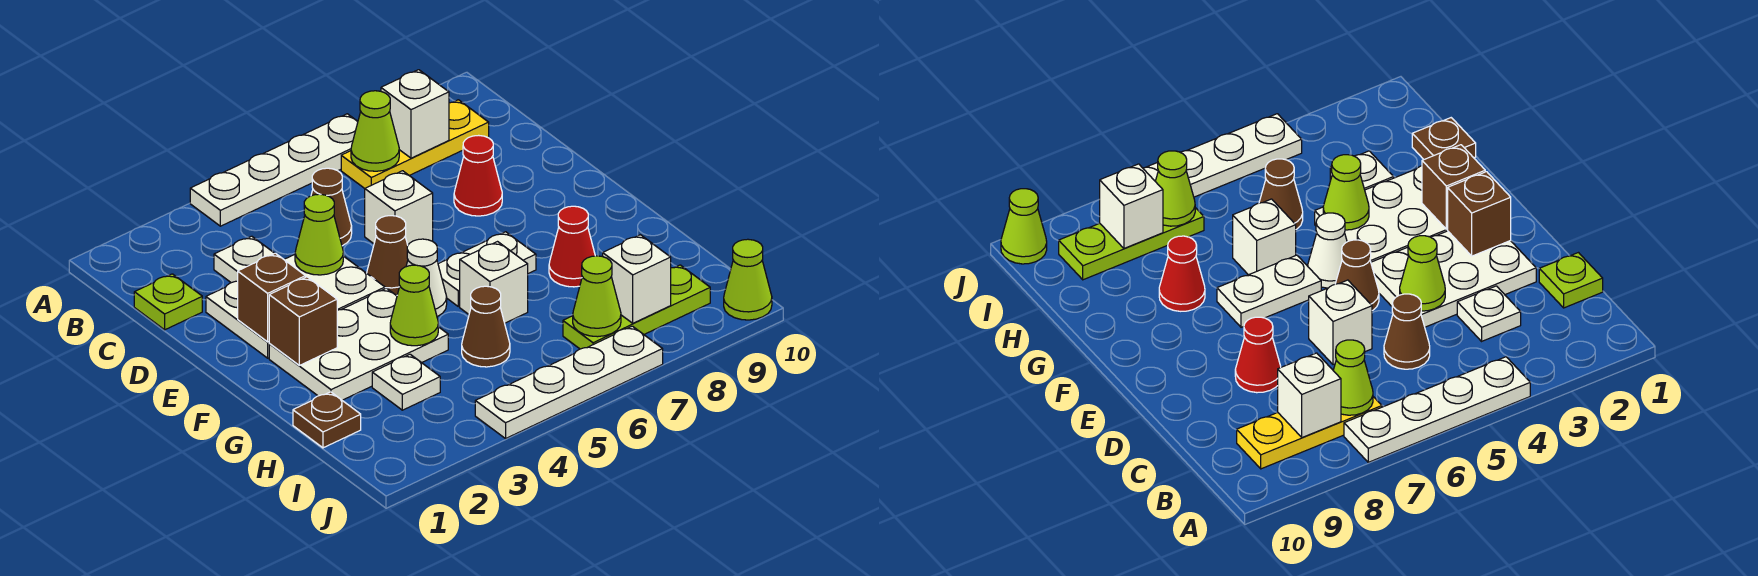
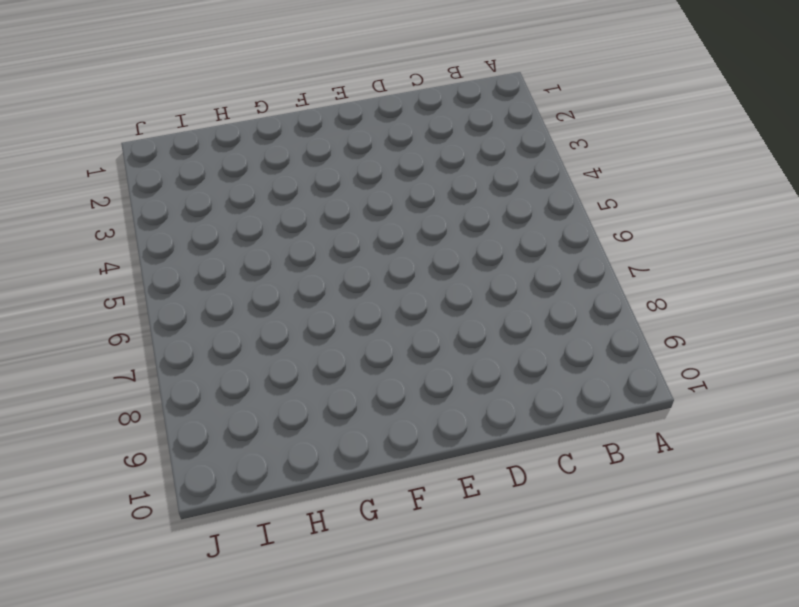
none -> white 1x4 plate [190,114,358,226]
none -> yellow 1x3 plate [341,100,489,188]
none -> lime 1x1 plate [134,274,202,330]

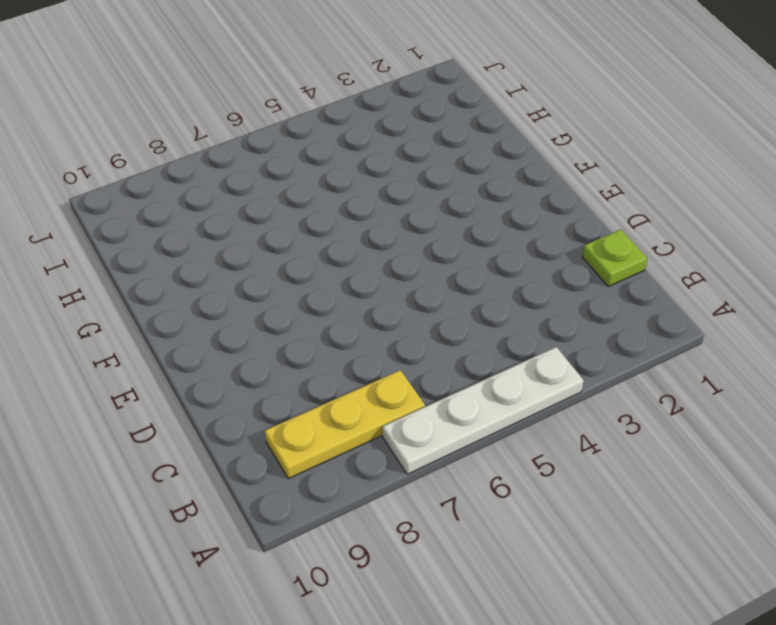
none -> white 1x1 plate [214,236,275,283]
none -> brown 1x1 cone [311,168,352,246]
none -> white 2x3 plate [206,255,385,358]

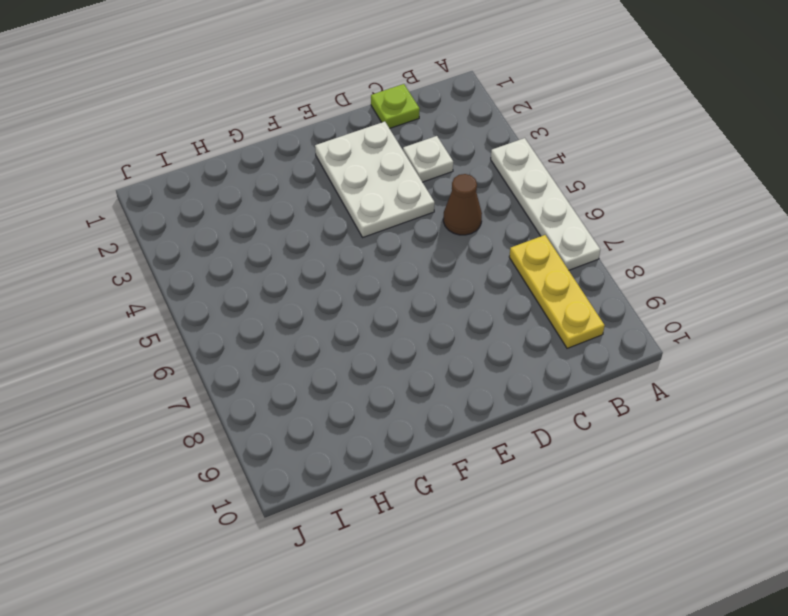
none -> white 1x1 brick [365,171,433,245]
none -> red 1x1 cone [454,135,502,216]
none -> brown 1x1 cone [367,216,408,296]

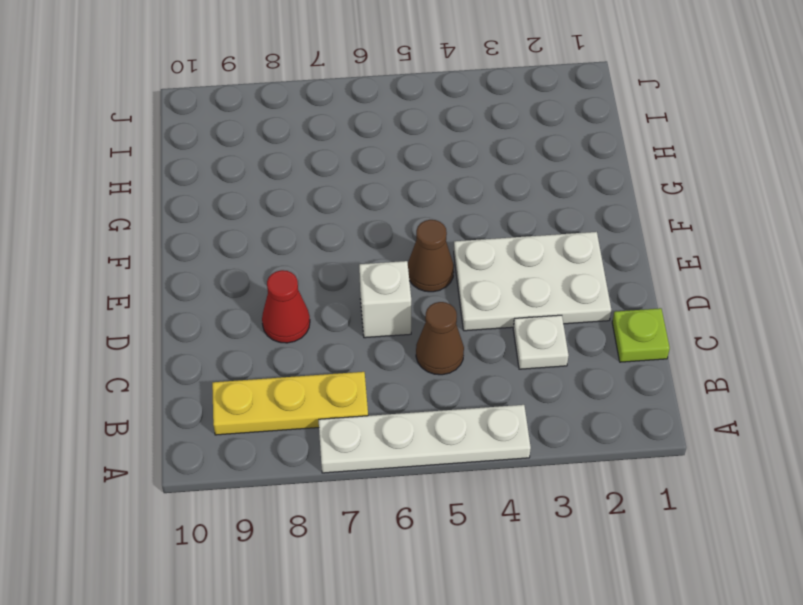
none -> white 2x3 plate [269,288,448,400]
none -> white 1x1 cone [406,239,447,317]
none -> white 1x2 plate [438,232,536,306]

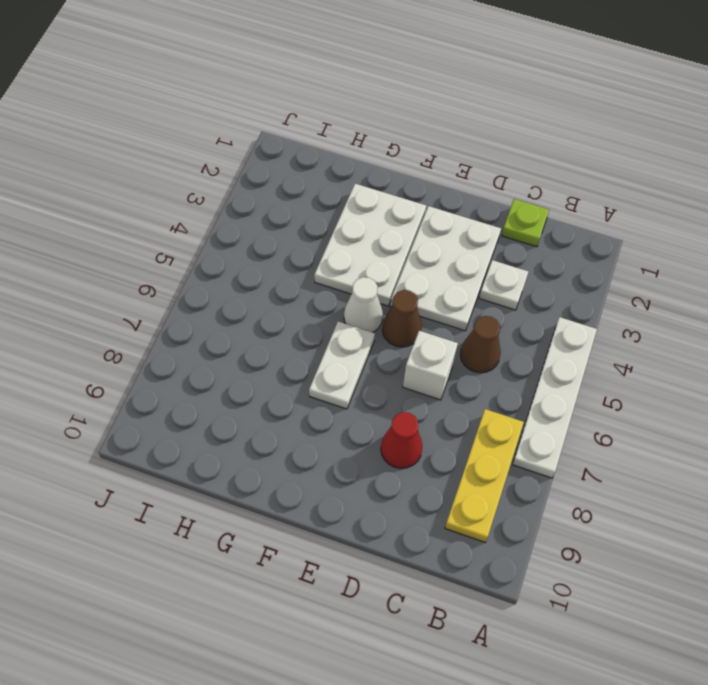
none -> white 1x1 brick [460,242,528,323]
none -> red 1x1 cone [549,206,595,287]
none -> brown 1x1 plate [293,392,361,448]

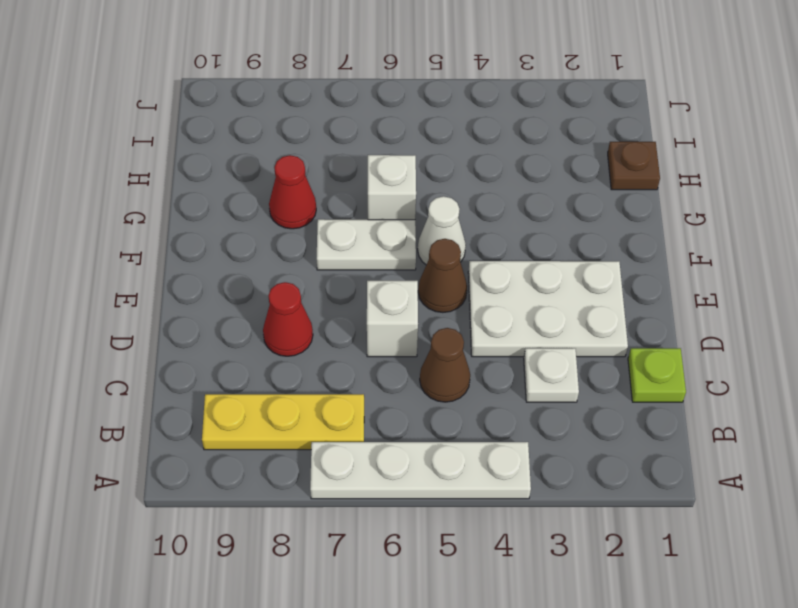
none -> white 2x3 plate [269,288,448,400]
none -> white 1x1 plate [372,354,440,410]
none -> brown 1x1 cone [462,286,510,367]

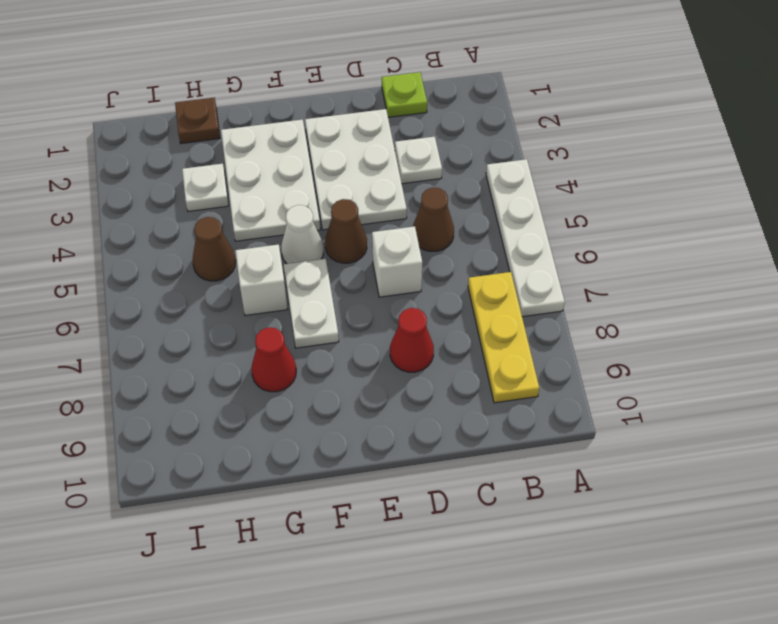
none -> lime 1x3 plate [563,265,710,349]
none -> white 1x4 plate [475,326,663,439]
none -> lime 1x1 cone [724,239,772,320]

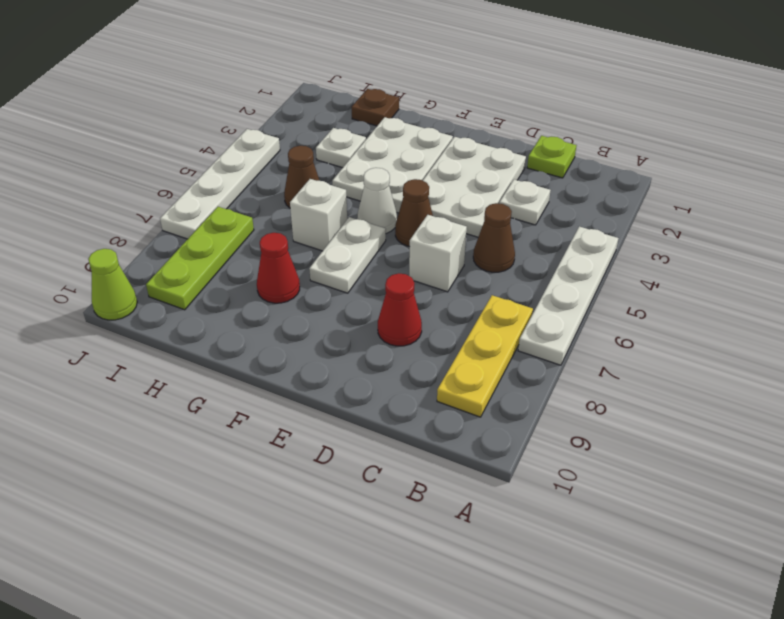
none -> lime 1x1 cone [351,91,399,171]
none -> white 1x1 brick [381,70,449,158]
none -> lime 1x1 cone [295,194,343,275]

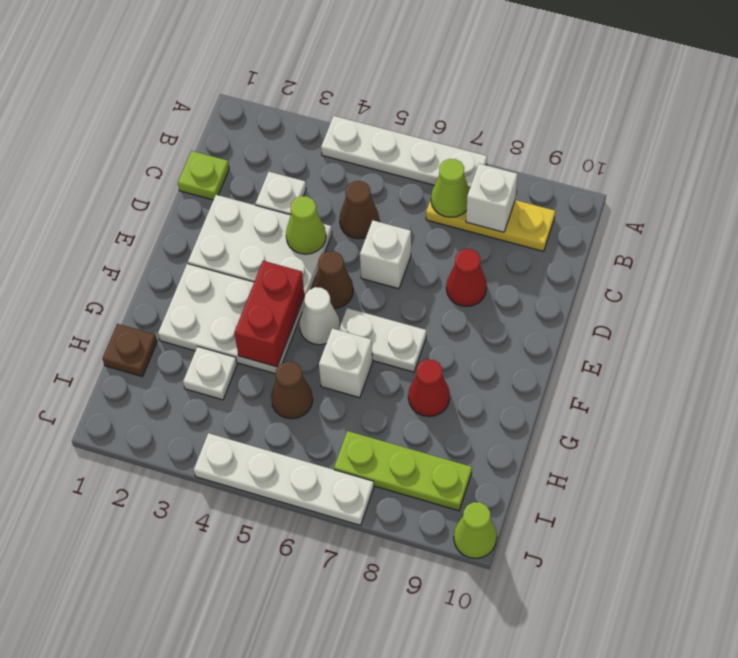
red 1x2 brick [234,261,304,367] -> lime 1x1 cone [390,265,438,346]
none -> brown 1x1 brick [238,253,306,342]
none -> brown 1x1 brick [269,277,337,365]
none -> lime 1x1 cone [573,256,621,337]

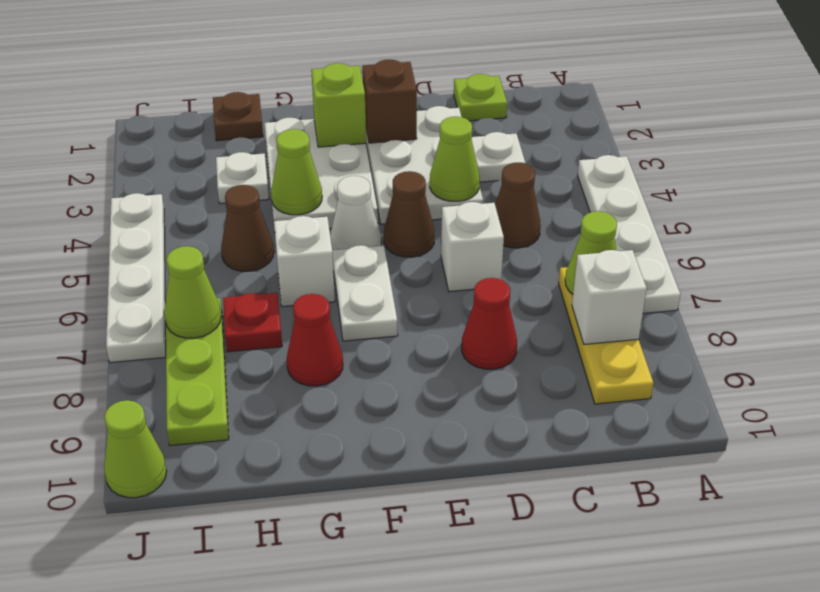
lime 1x1 brick [311,63,366,147] -> brown 1x1 brick [269,277,337,365]
red 1x1 plate [223,293,282,352] -> none
none -> white 1x1 brick [603,235,671,323]

